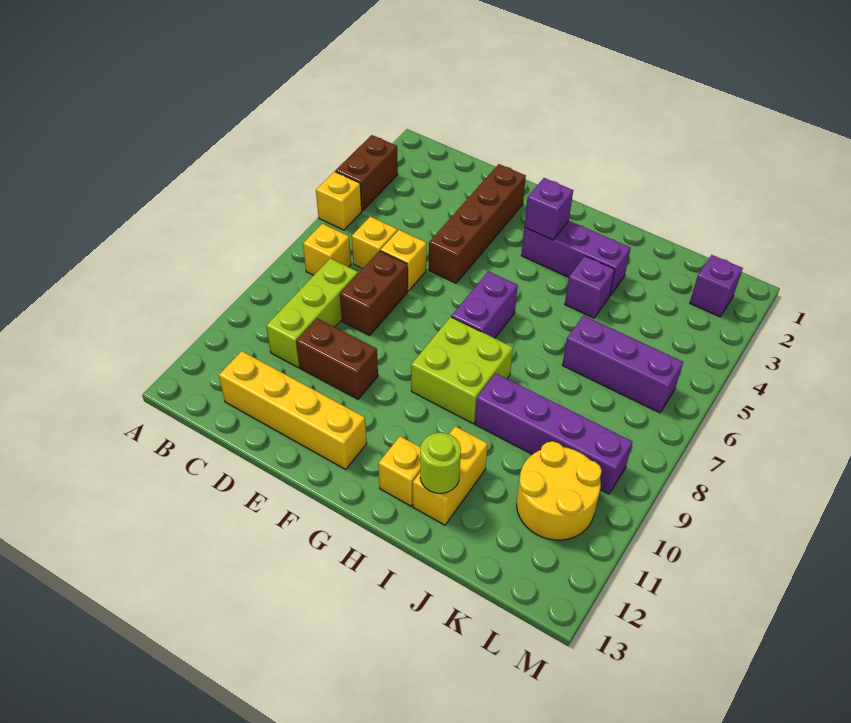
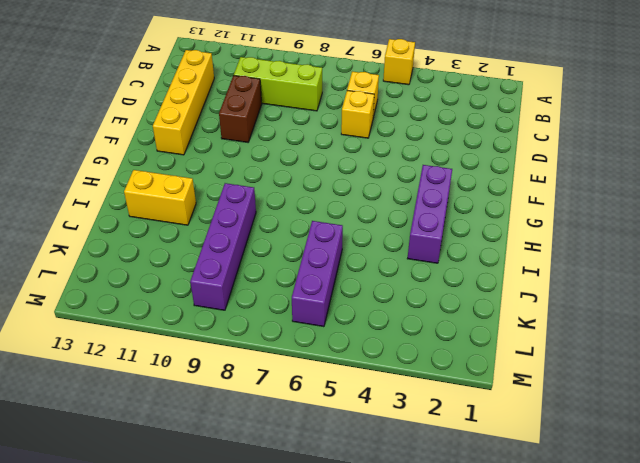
none -> brown 1x2 brick [335,135,398,211]
none -> yellow 1x1 brick [303,224,351,275]
none -> brown 1x2 brick [340,251,408,336]

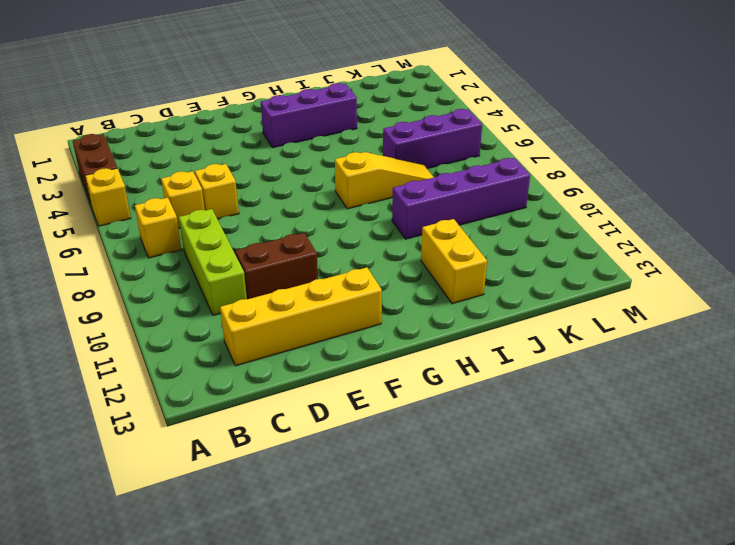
yellow 1x3 slope [335,152,434,209] -> none
none -> brown 1x2 brick [340,251,408,336]
none -> brown 1x4 brick [429,164,526,283]
none -> purple 1x2 brick [451,271,518,338]

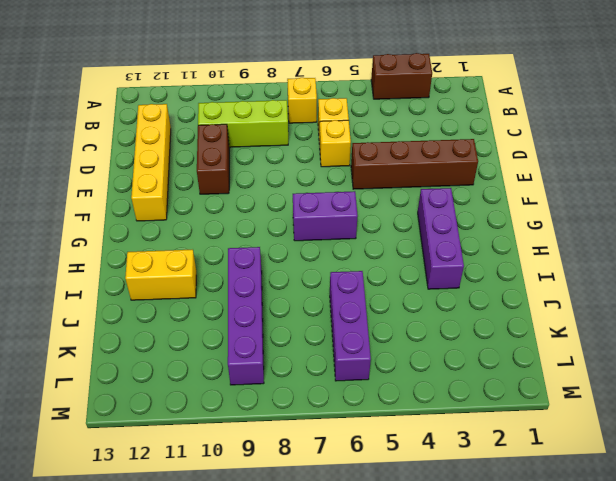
none -> yellow 1x1 brick [316,172,362,230]
none -> brown 1x2 brick [340,251,408,336]
none -> lime 2x2 brick [411,317,513,423]

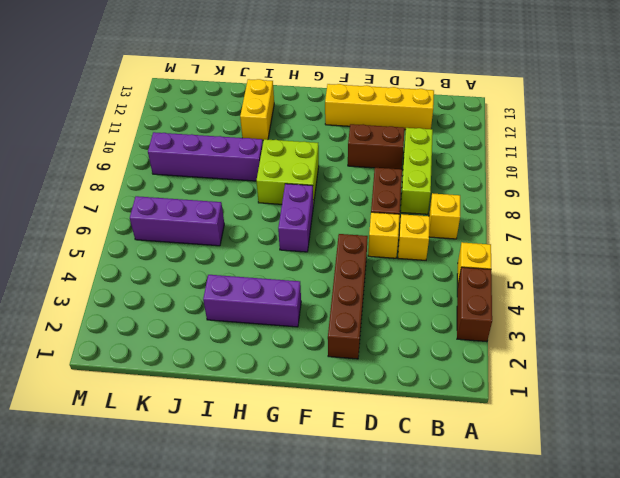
none -> yellow 1x1 brick [378,436,421,506]
none -> purple 1x1 brick [565,256,615,318]
none -> yellow 2x2 round brick [517,441,602,540]

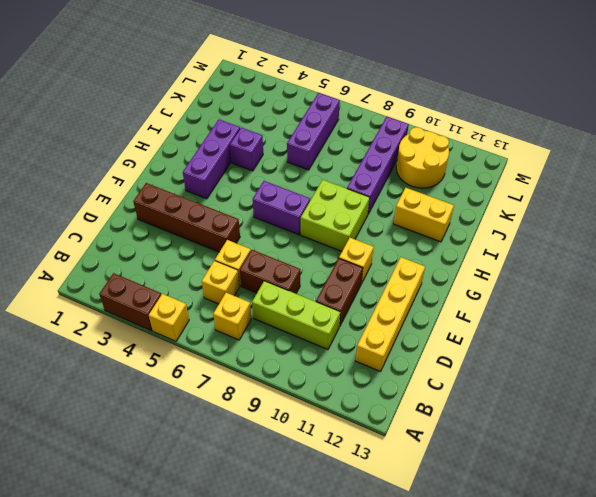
yellow 1x1 brick [339,238,374,284] -> yellow 1x1 brick moved to [378,436,421,506]
none -> purple 1x1 brick [690,255,743,317]
none -> purple 1x1 brick [524,178,573,240]
none -> lime 1x1 round brick [420,433,461,493]

